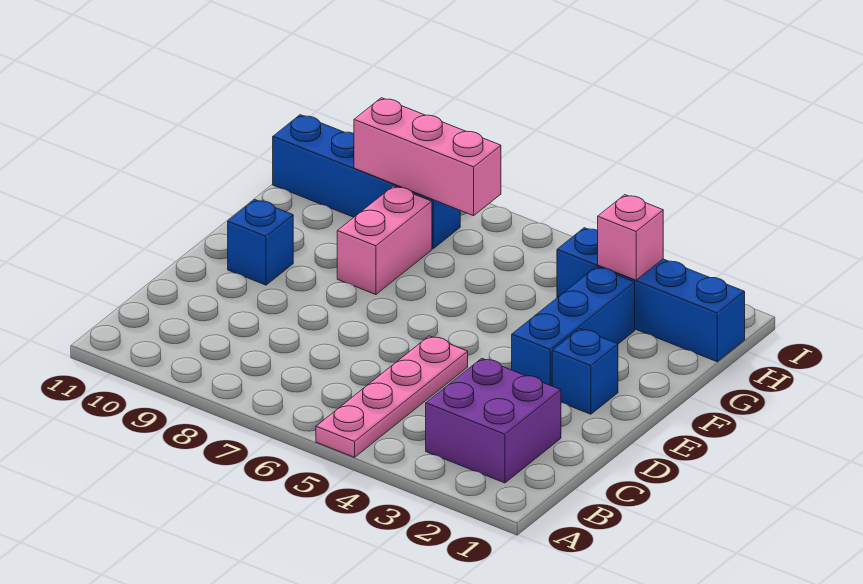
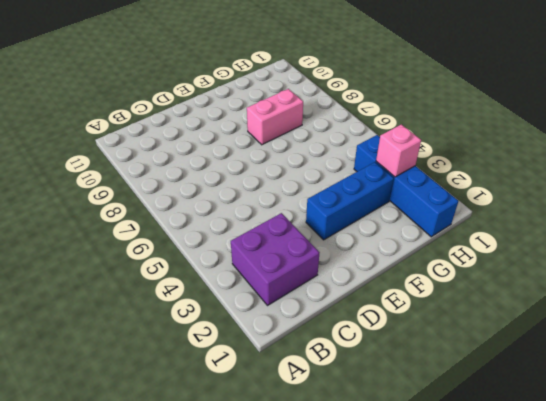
none -> pink 1x4 plate [316,336,468,457]
none -> blue 1x1 brick [552,329,618,414]

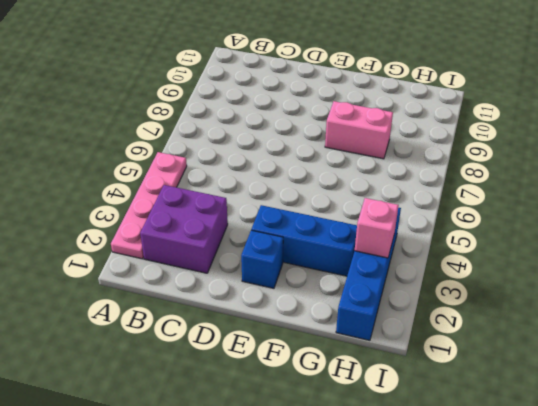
pink 1x4 plate [111,152,187,259] -> pink 1x4 plate turned to [316,336,468,457]
none -> blue 1x1 brick [228,200,293,285]
none -> blue 1x4 brick [273,115,460,249]

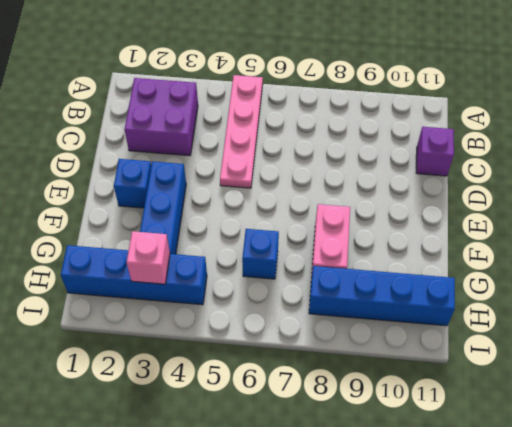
purple 1x1 brick [416,127,454,176] -> none
blue 1x1 brick [242,229,279,279] -> blue 1x1 brick moved to [228,200,293,285]
none -> pink 1x3 brick [354,98,501,216]

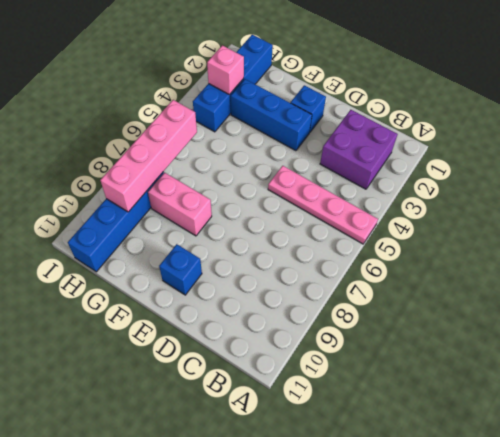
pink 1x4 brick [100,100,197,212] -> pink 1x3 brick [354,98,501,216]

